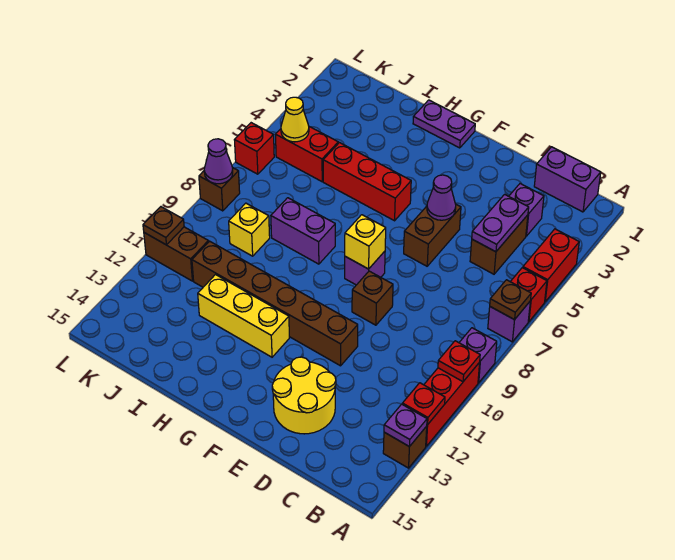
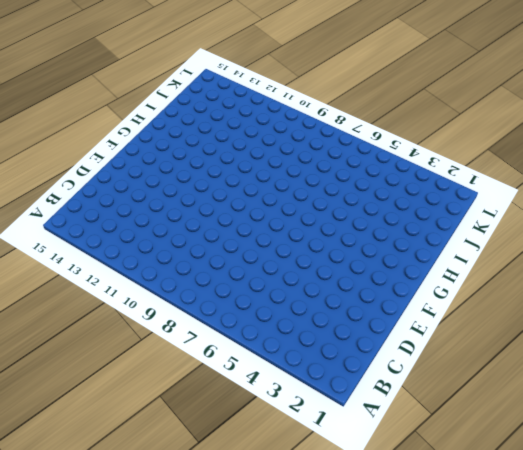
none -> red 1x2 brick [523,229,579,302]
none -> red 1x1 brick [510,268,547,322]
none -> purple 1x1 brick [488,302,530,342]
none -> purple 1x1 brick [459,328,497,383]

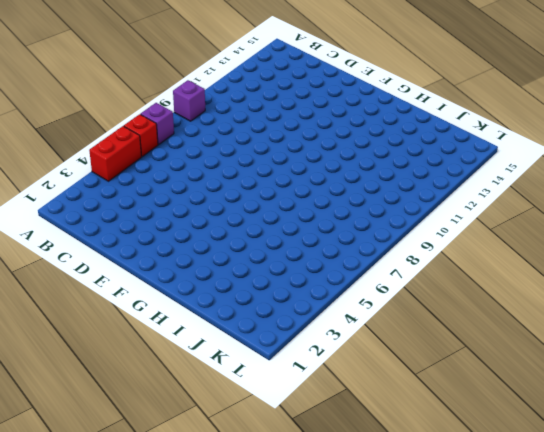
none -> red 1x3 brick [424,362,480,446]
none -> brown 1x1 brick [383,426,427,468]
none -> purple 1x2 brick [534,147,601,212]
none -> purple 1x1 brick [509,184,544,236]

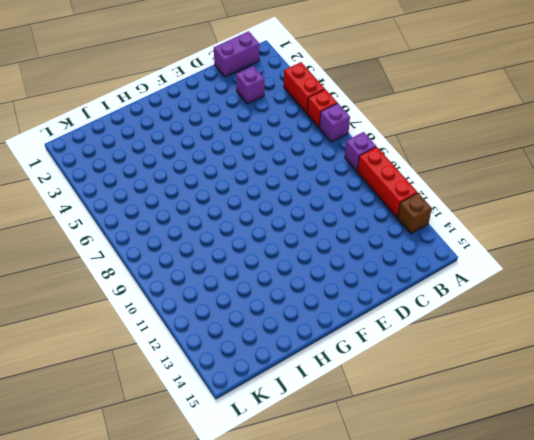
none -> brown 1x2 brick [470,215,528,274]
none -> yellow 2x2 round brick [272,357,336,434]
none -> brown 1x2 brick [404,204,461,266]
none -> brown 1x1 brick [352,271,393,325]

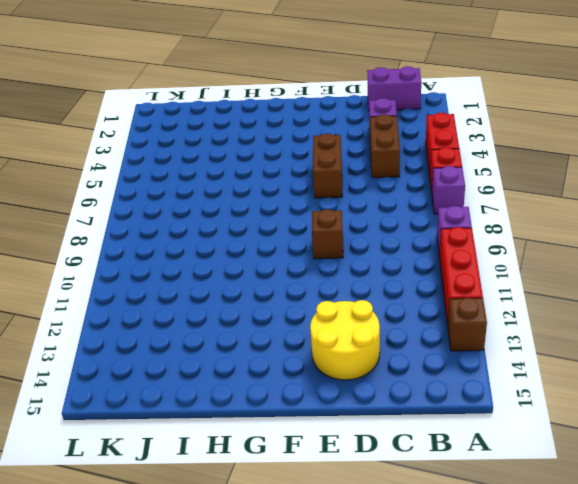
none -> brown 1x6 brick [192,241,358,366]
none -> purple 1x1 brick [345,251,385,285]
none -> purple 1x2 plate [413,100,475,148]
none -> red 1x3 brick [323,143,411,221]

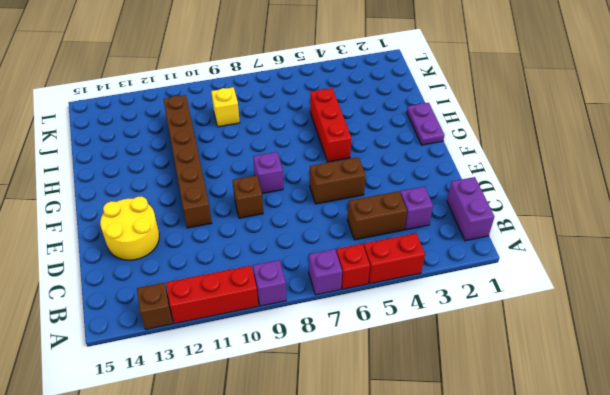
none -> yellow 1x3 brick [198,275,289,357]
none -> purple 1x2 brick [271,198,335,264]
none -> red 1x2 brick [276,127,338,182]
none -> brown 1x2 brick [144,227,208,281]

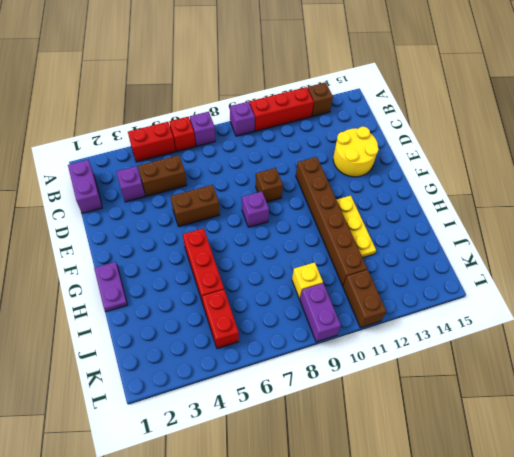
yellow 1x3 plate [337,196,376,258] -> yellow 1x3 brick [198,275,289,357]
purple 1x2 brick [300,283,341,342] -> purple 1x2 brick moved to [271,198,335,264]
none -> red 1x1 brick [235,123,274,174]
none -> brown 1x1 brick [199,167,240,211]
none -> brown 1x1 plate [490,280,531,320]
none -> red 1x1 plate [438,341,480,382]

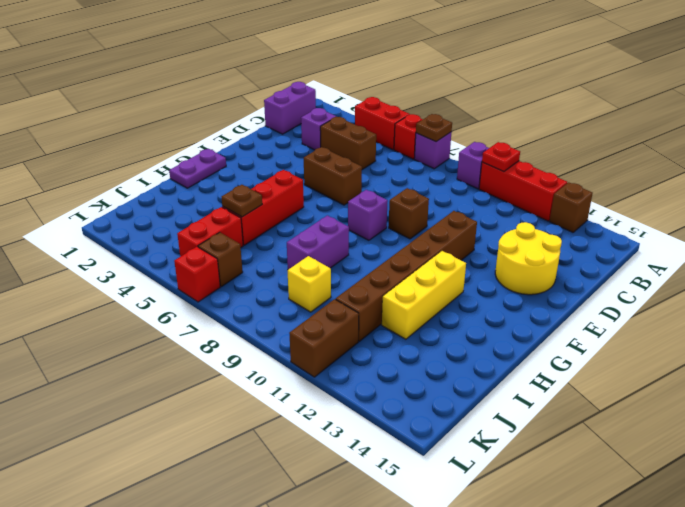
brown 1x1 plate [222,185,262,217] -> brown 1x1 plate moved to [143,207,184,245]
brown 1x1 brick [198,232,243,287] -> brown 1x1 brick moved to [199,167,240,211]
none -> red 1x1 plate [402,383,445,425]
none -> purple 1x1 plate [384,404,427,447]
none -> purple 1x2 plate [472,194,529,252]
none -> purple 1x1 cone [427,175,456,220]

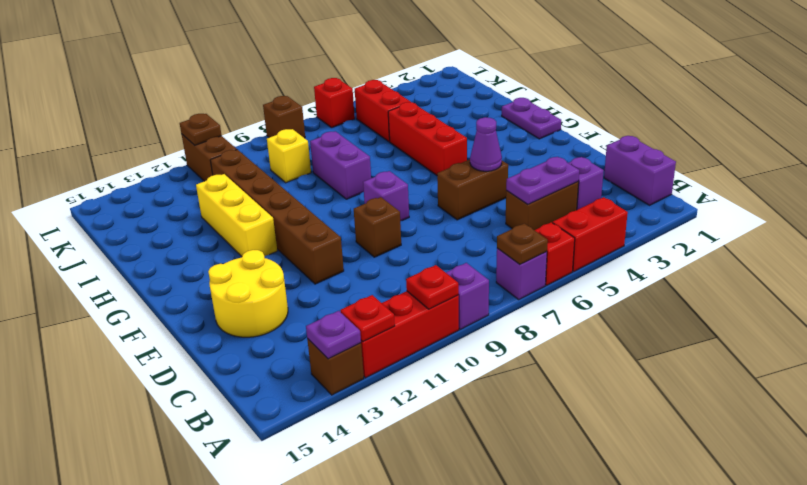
none -> yellow 1x1 brick [345,215,386,269]
none -> yellow 1x1 cone [281,97,309,142]
none -> purple 1x1 cone [204,139,233,184]

